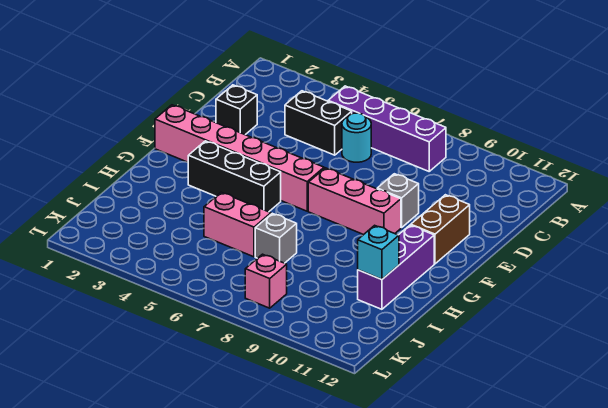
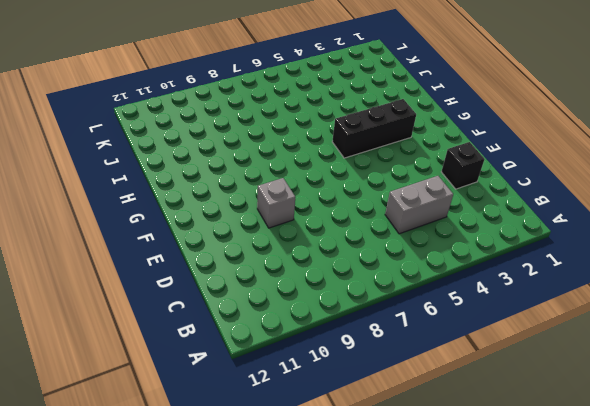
grey 1x2 brick [385,176,453,234] -> black 1x2 brick [285,91,352,155]
none -> purple 1x4 brick [328,86,446,171]
none -> cyan 1x1 round brick [342,113,371,162]
none -> brown 1x2 brick [411,195,470,264]

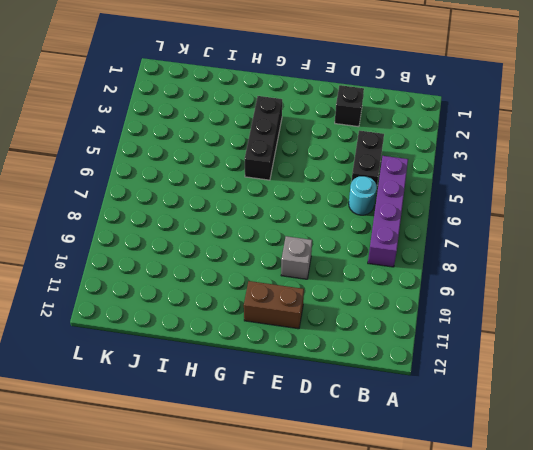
none -> pink 1x6 brick [155,105,324,211]
none -> pink 1x3 brick [308,168,401,235]
none -> purple 1x3 brick [358,225,434,309]

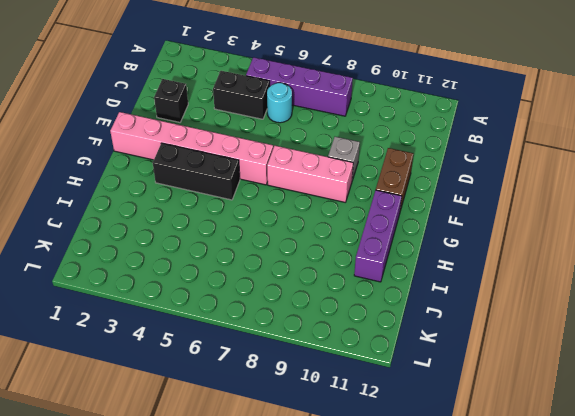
none -> pink 1x2 brick [204,192,271,257]
none -> grey 1x1 brick [255,213,297,263]
none -> pink 1x1 brick [245,254,287,308]

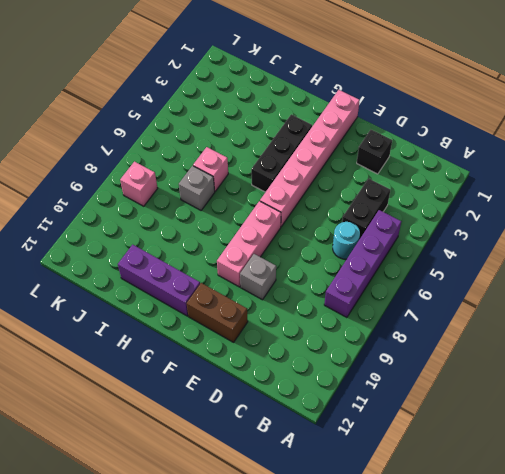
pink 1x1 brick [193,147,228,191] -> pink 1x2 brick [204,192,271,257]
none -> cyan 1x1 brick [358,225,399,279]

